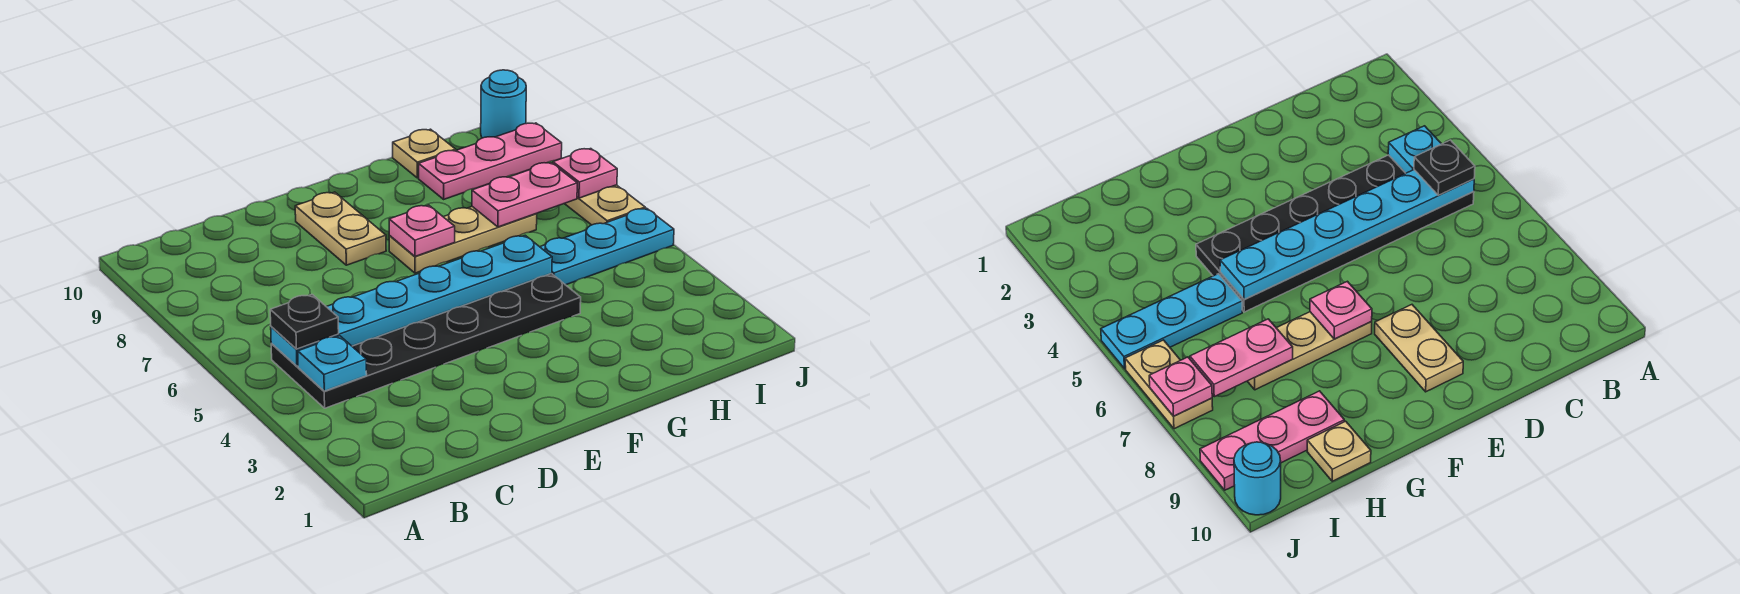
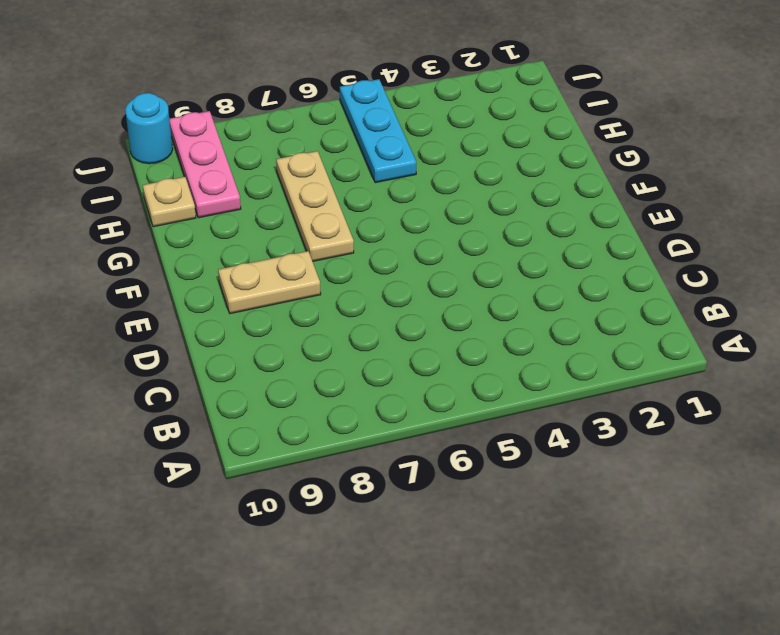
none -> black 2x6 plate [271,274,581,408]
none -> tan 1x2 plate [565,185,645,225]
none -> cyan 1x1 plate [298,336,367,391]

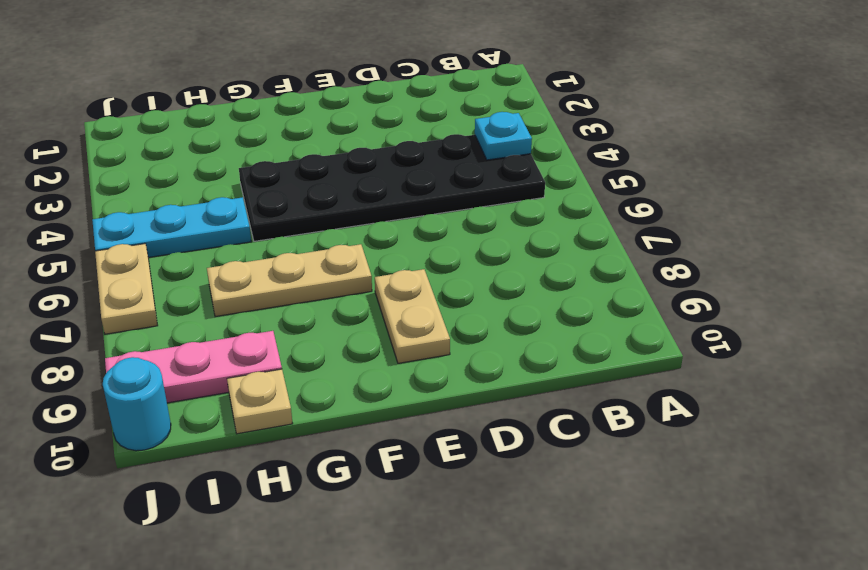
none -> cyan 1x6 plate [271,235,552,366]
none -> pink 1x1 plate [389,205,455,256]
none -> pink 1x2 plate [472,163,577,227]

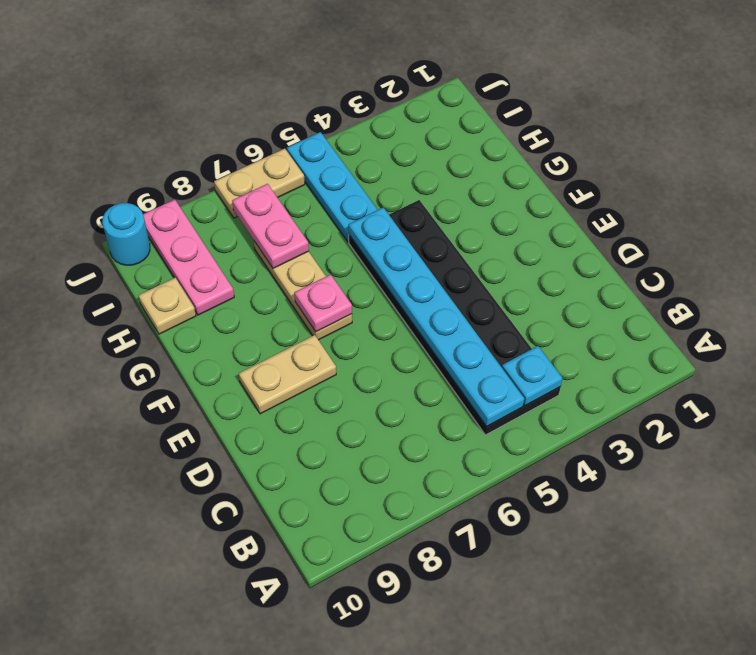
none -> pink 1x1 plate [553,149,617,198]
none -> black 1x1 plate [270,295,339,349]

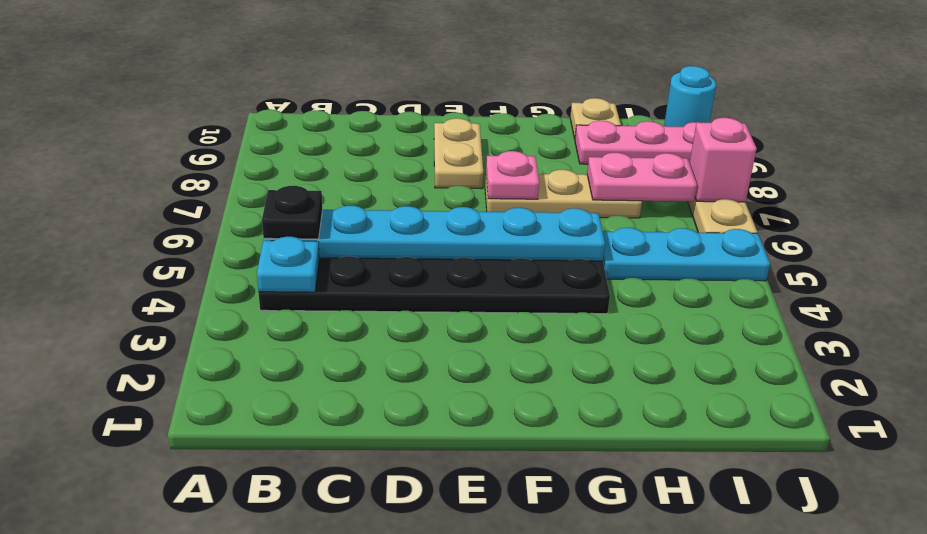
pink 1x1 brick [690,118,757,202] -> pink 1x1 plate [553,149,617,198]

